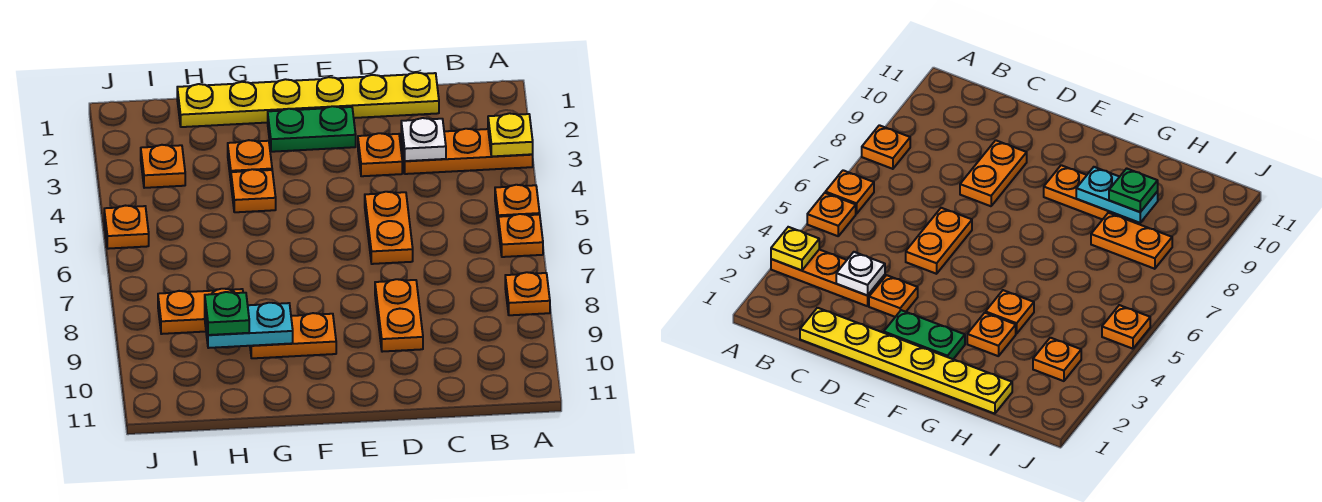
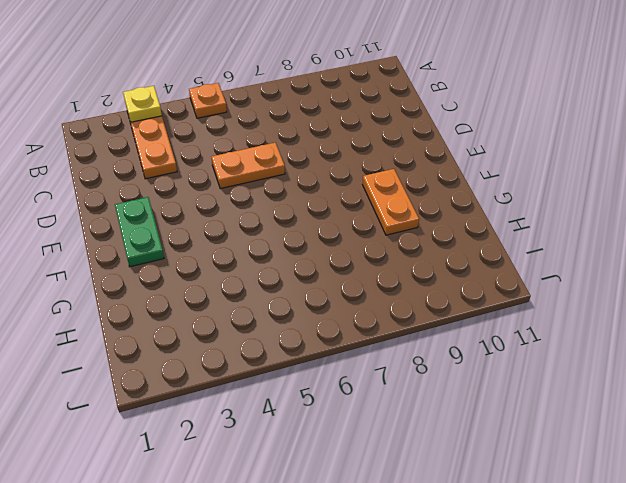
none -> orange 1x1 plate [498,214,543,257]
none -> orange 1x1 plate [505,272,550,315]
none -> yellow 1x6 plate [177,73,439,127]

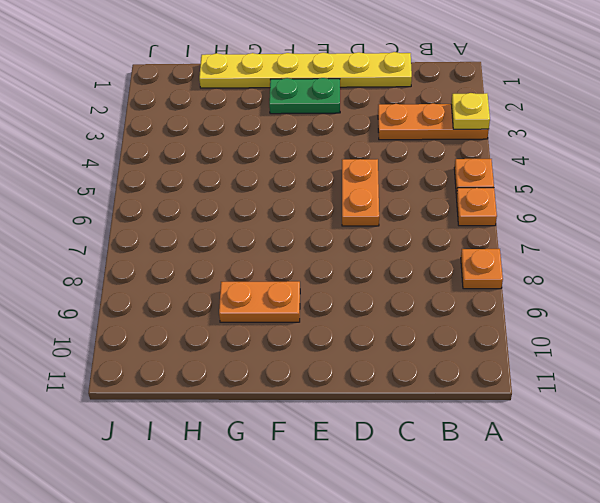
none -> orange 1x1 plate [358,133,402,176]
none -> orange 1x2 plate [375,279,423,352]
none -> orange 1x1 plate [228,140,272,180]

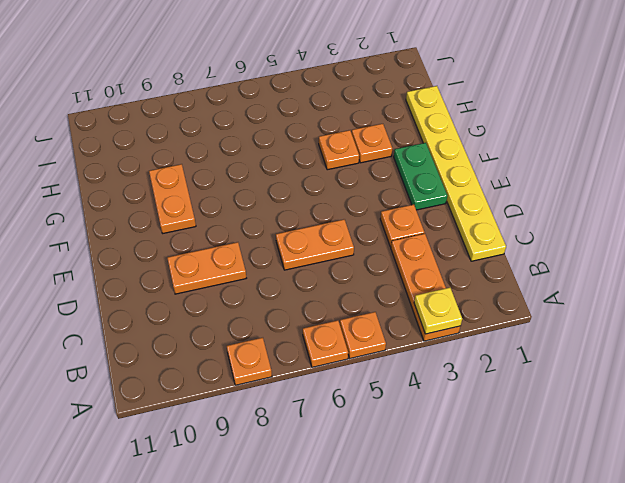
none -> orange 1x2 plate [158,289,243,334]
none -> orange 1x1 plate [141,145,185,188]
none -> orange 1x1 plate [104,206,149,249]

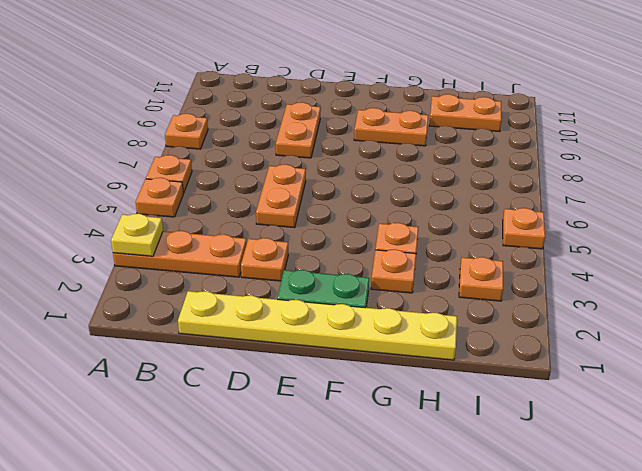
orange 1x2 plate [429,94,502,132] -> orange 1x2 plate moved to [158,289,243,334]
none -> white 1x1 plate [401,118,446,161]
none -> cyan 1x2 plate [205,303,293,348]
none -> green 1x1 plate [205,292,249,335]

